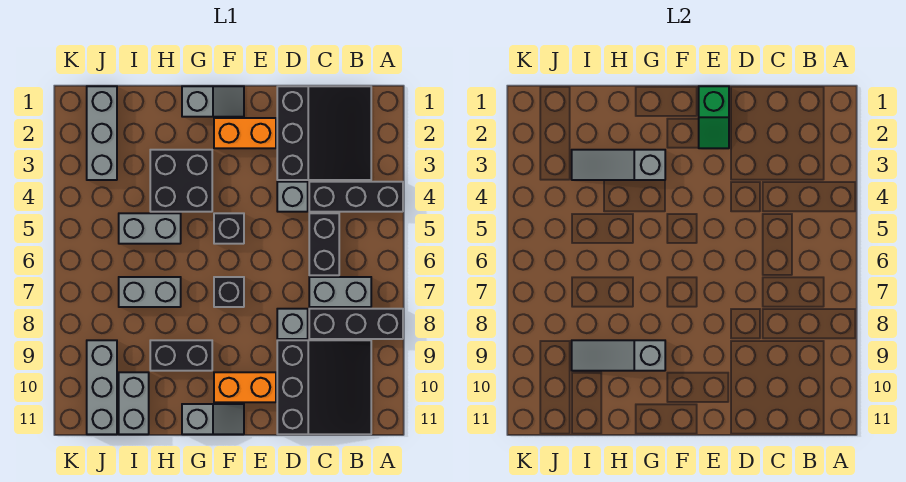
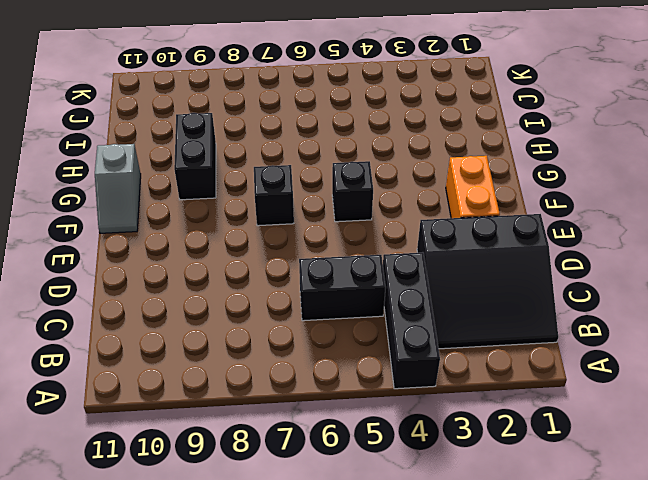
none -> black 1x3 brick [309,309,403,339]
none -> grey 1x2 brick [309,277,371,307]
none -> black 3x3 slope [277,340,371,434]

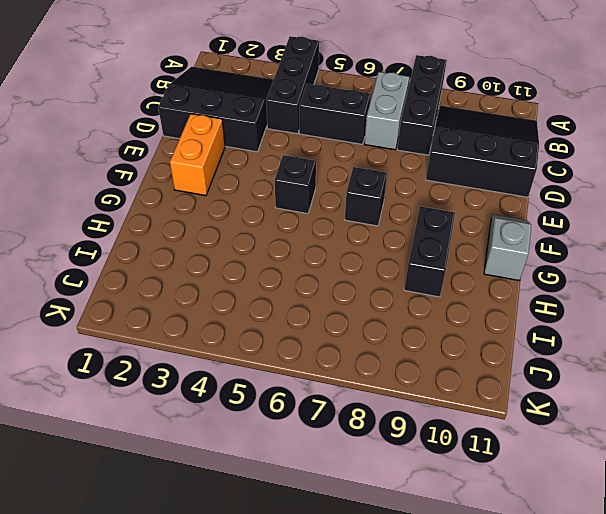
none -> grey 1x1 brick [277,182,308,212]
none -> grey 1x1 brick [277,309,308,339]
none -> orange 1x2 brick [214,372,276,402]

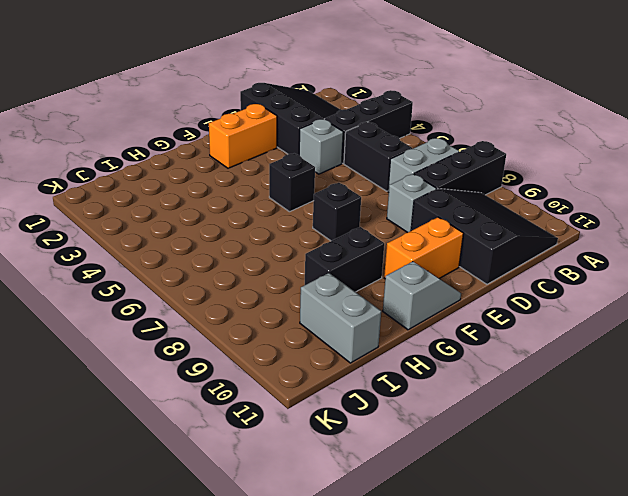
none -> grey 1x2 slope [182,86,244,117]
none -> black 2x2 brick [150,150,212,212]
none -> grey 1x2 brick [119,213,181,244]

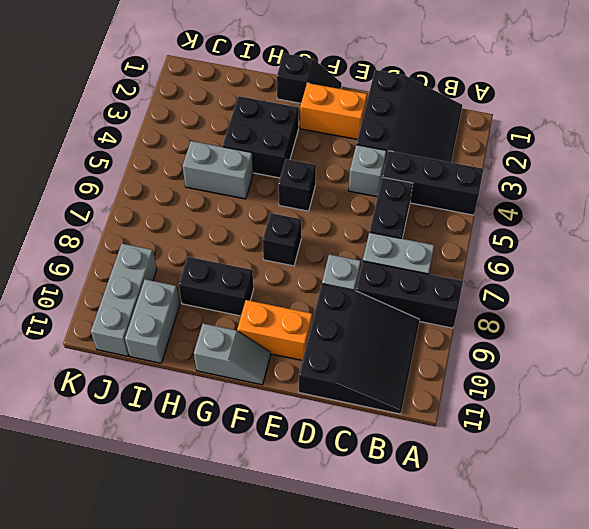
black 1x2 slope [277,54,342,103] -> grey 1x2 slope [182,86,244,117]
none -> grey 1x2 brick [119,277,181,307]
none -> grey 1x3 brick [87,86,117,180]
none -> green 1x2 slope [699,86,729,148]

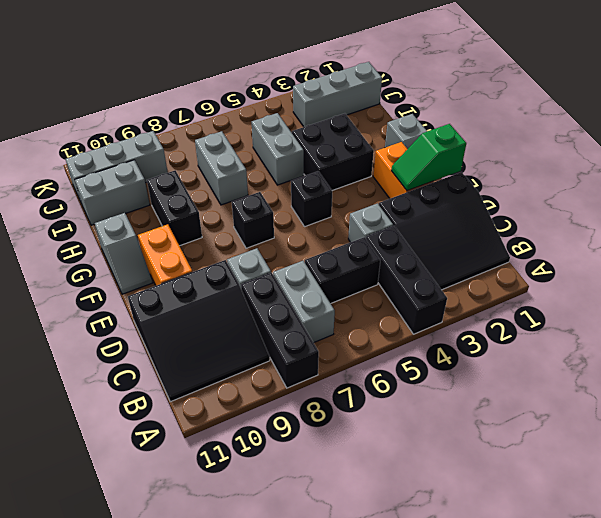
none -> grey 1x3 slope [572,150,665,180]
none -> grey 1x3 slope [572,340,665,371]

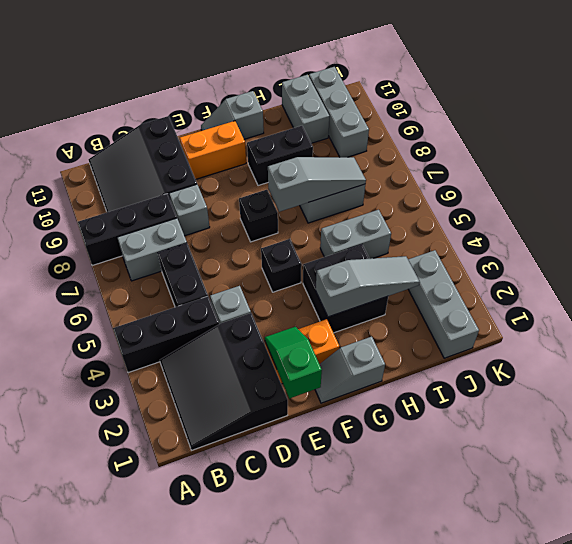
grey 1x3 slope [268,157,366,212] -> grey 1x3 slope moved to [572,340,665,371]

